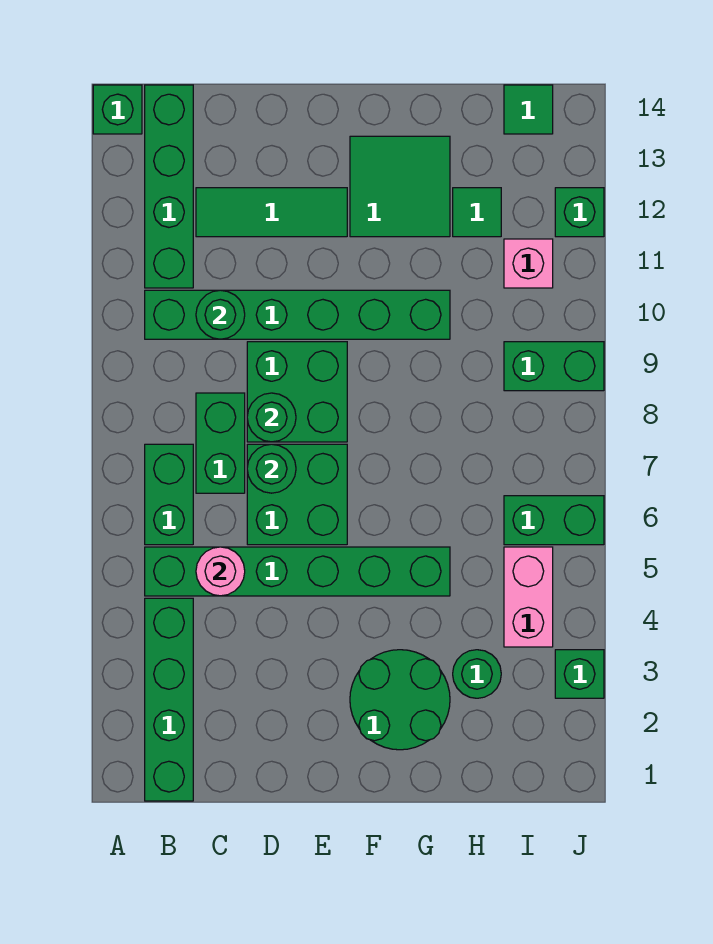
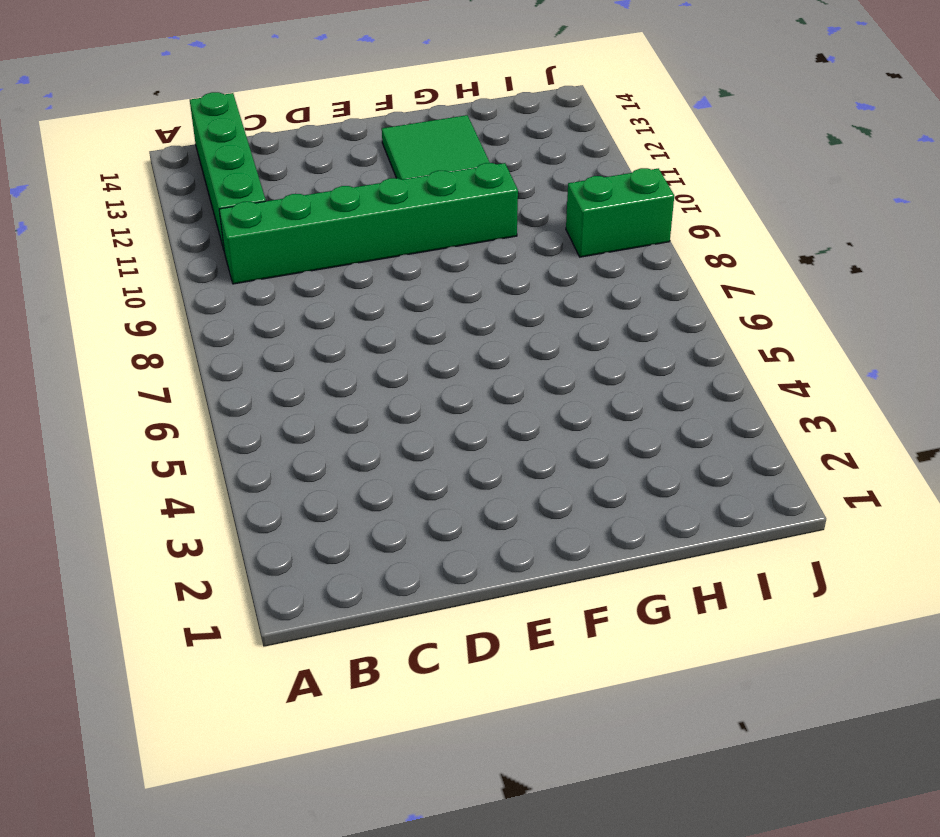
none -> green 1x1 brick [93,85,142,134]
none -> green 1x4 brick [145,598,193,801]
none -> green 1x6 brick [145,547,450,596]

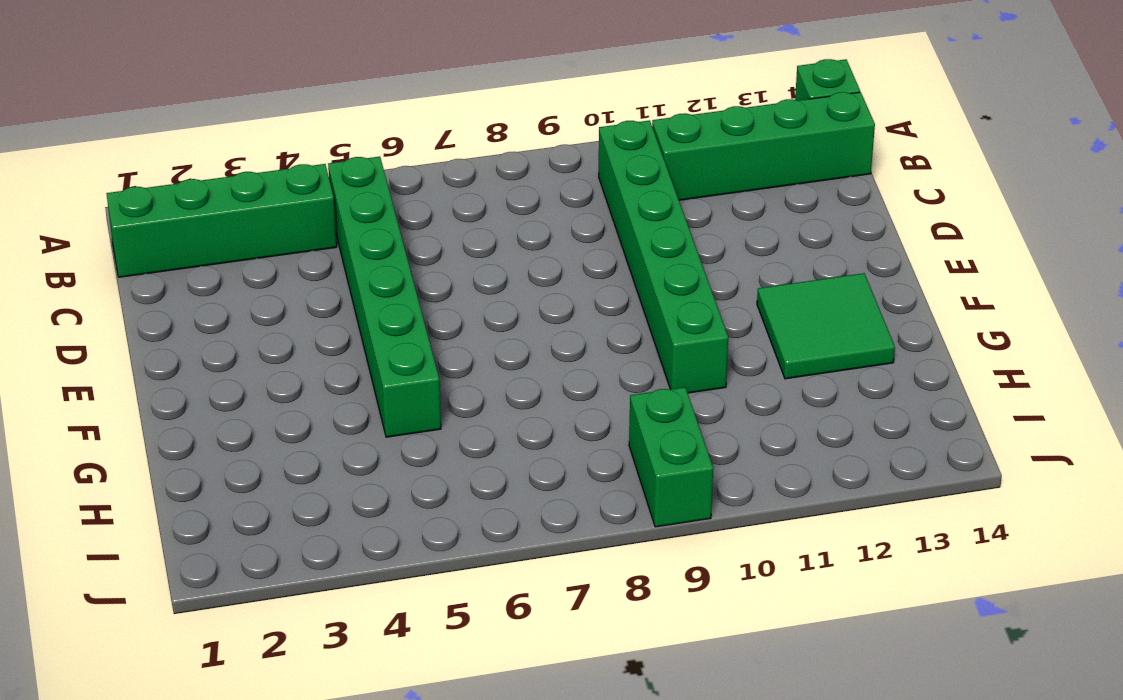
none -> green 1x2 brick [145,444,193,545]
none -> green 1x2 brick [196,393,245,493]
none -> green 1x3 tile [196,188,347,237]

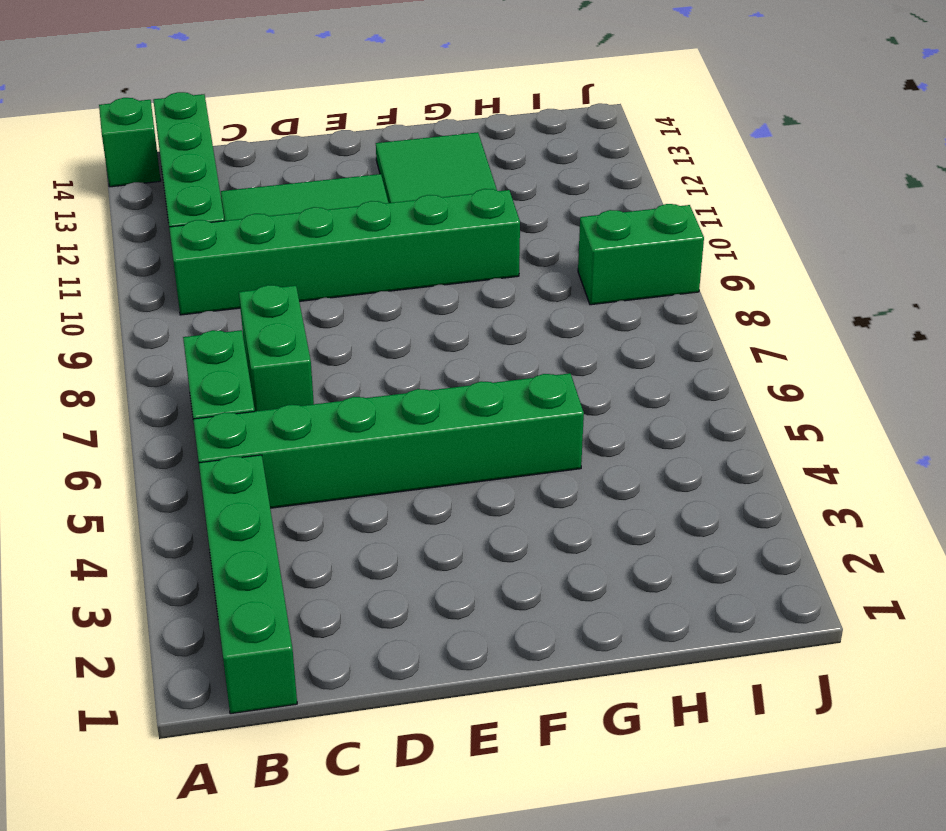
none -> green 2x2 brick [247,444,347,545]
none -> green 2x2 brick [247,342,347,442]
none -> green 2x2 round brick [350,650,450,750]

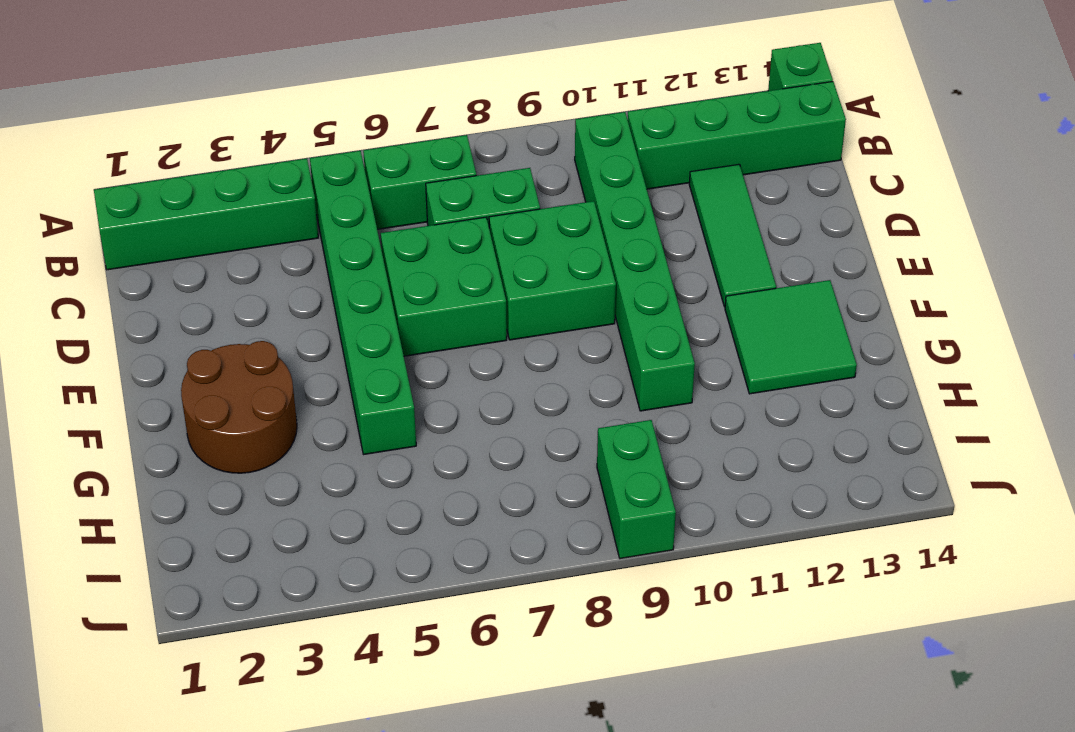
brown 2x2 round brick [181,341,297,473] -> green 2x2 round brick [350,650,450,750]
none -> green 1x1 round brick [453,650,501,698]
none -> green 1x1 tile [453,188,501,237]
none -> pink 1x2 brick [504,547,553,647]

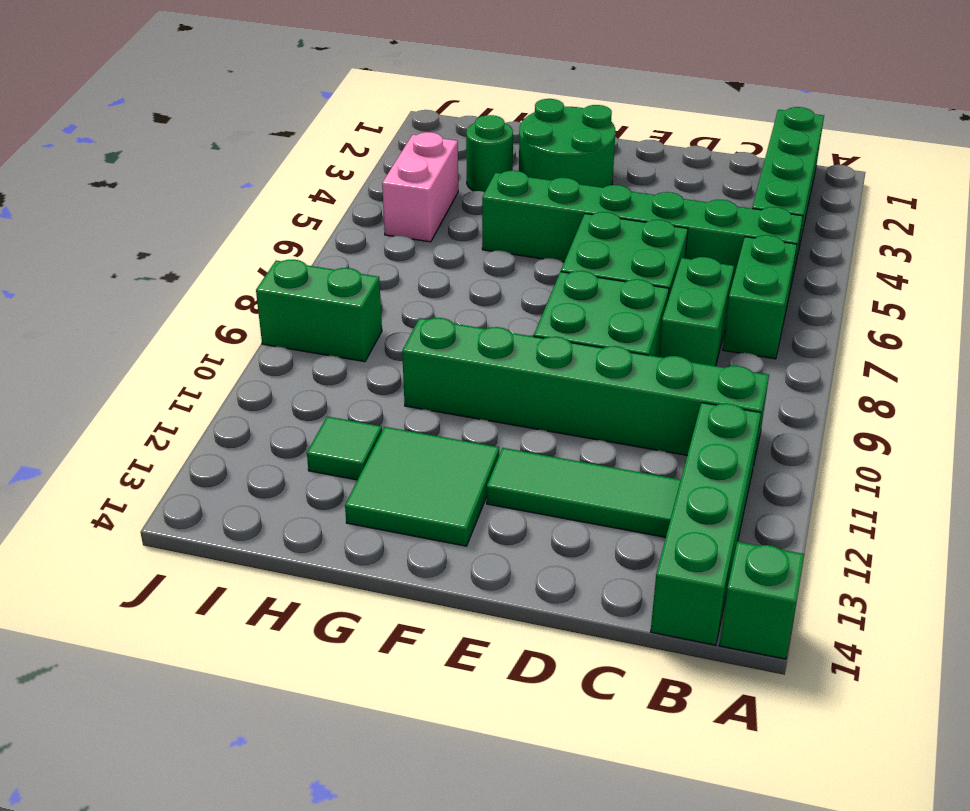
none -> green 1x2 brick [504,496,604,545]
none -> pink 1x1 brick [504,239,553,288]
none -> green 1x1 tile [504,85,553,134]

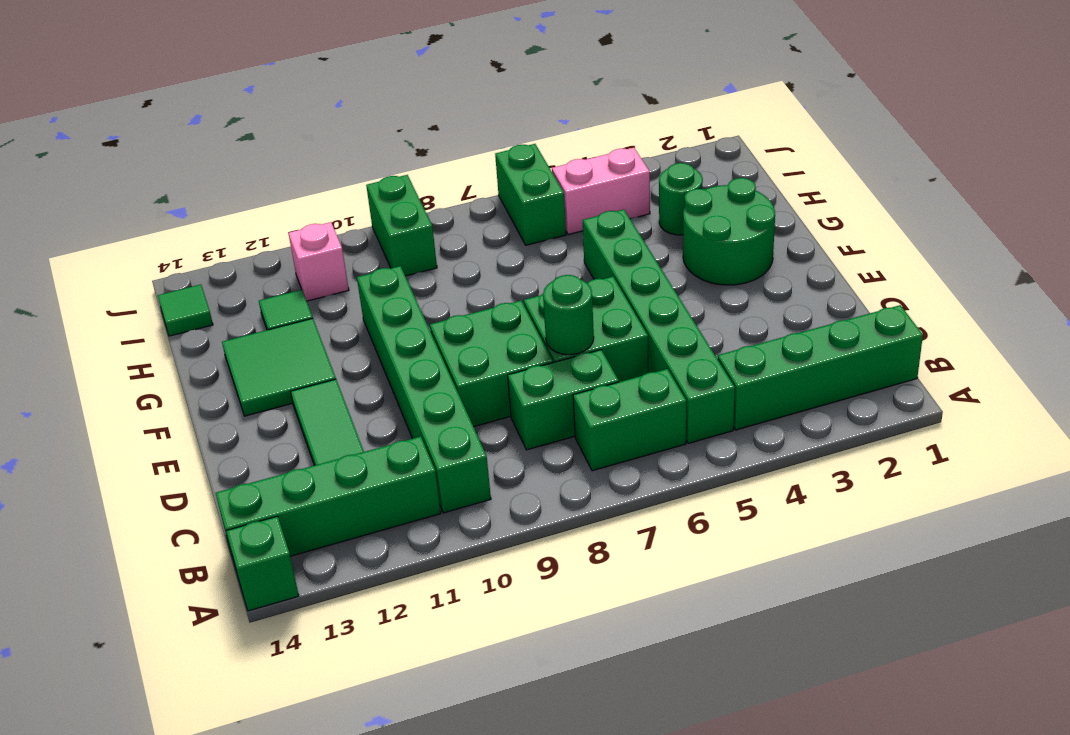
none -> green 1x1 brick [555,650,604,698]
none -> green 1x1 brick [555,188,604,237]
none -> pink 1x1 round brick [196,547,245,596]

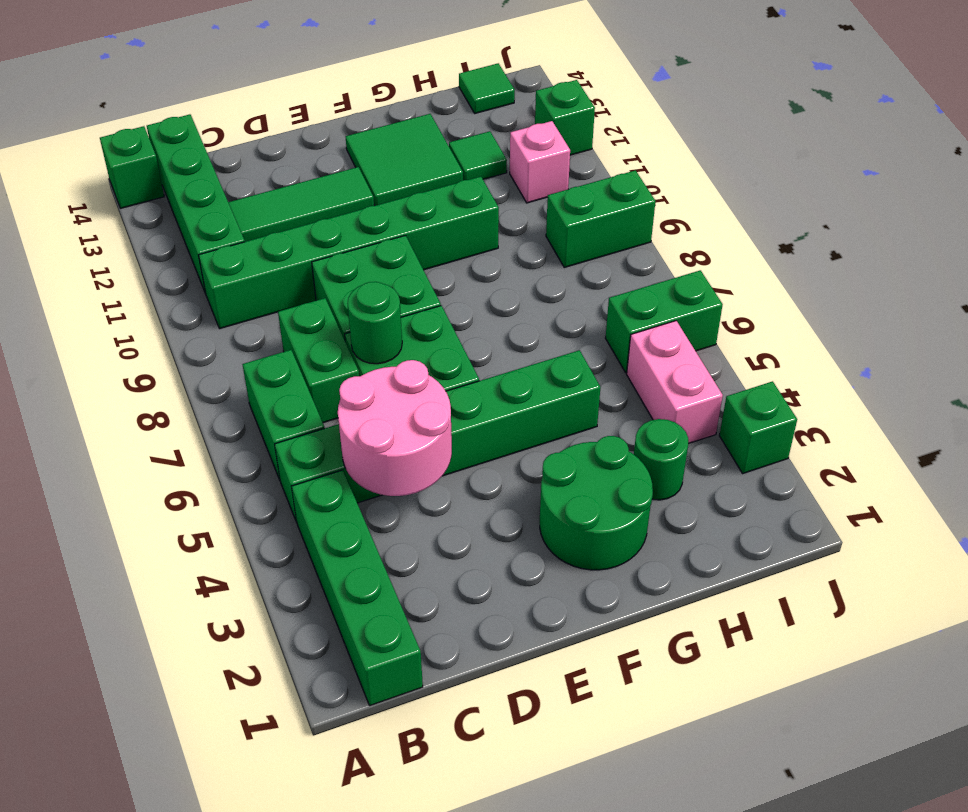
pink 2x2 round brick [338,360,452,496] -> pink 1x1 round brick [196,547,245,596]
none -> green 1x1 round brick [196,290,245,339]
none -> green 1x1 round brick [247,393,296,442]

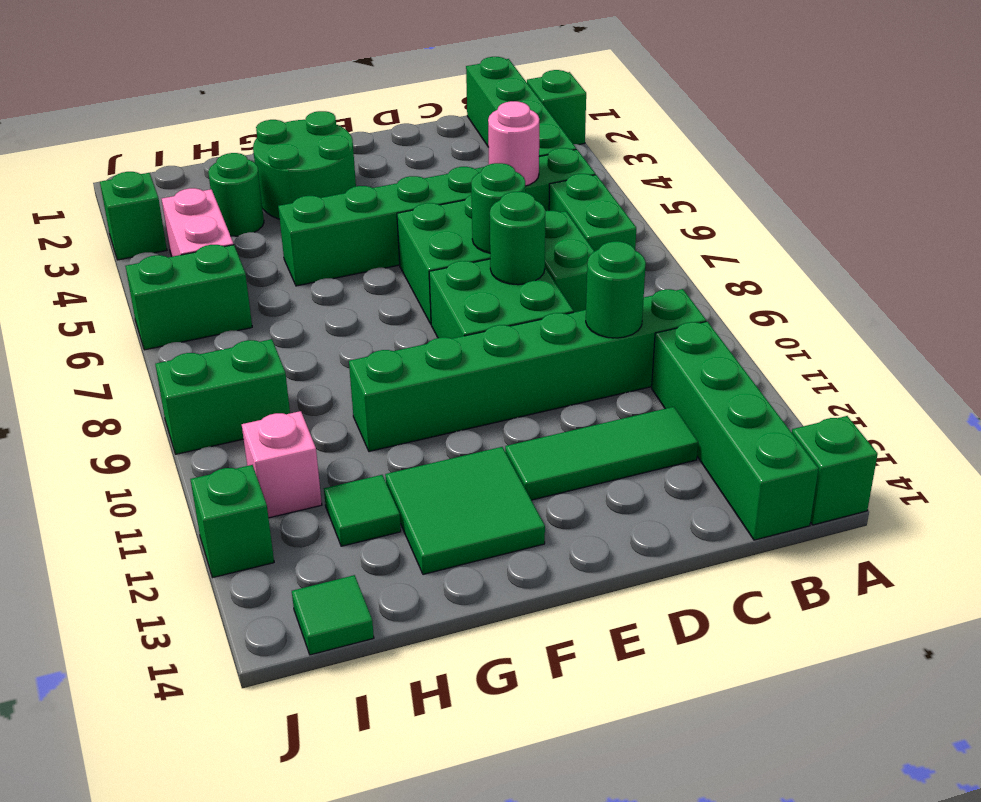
green 1x1 brick [527,70,586,145] -> none

